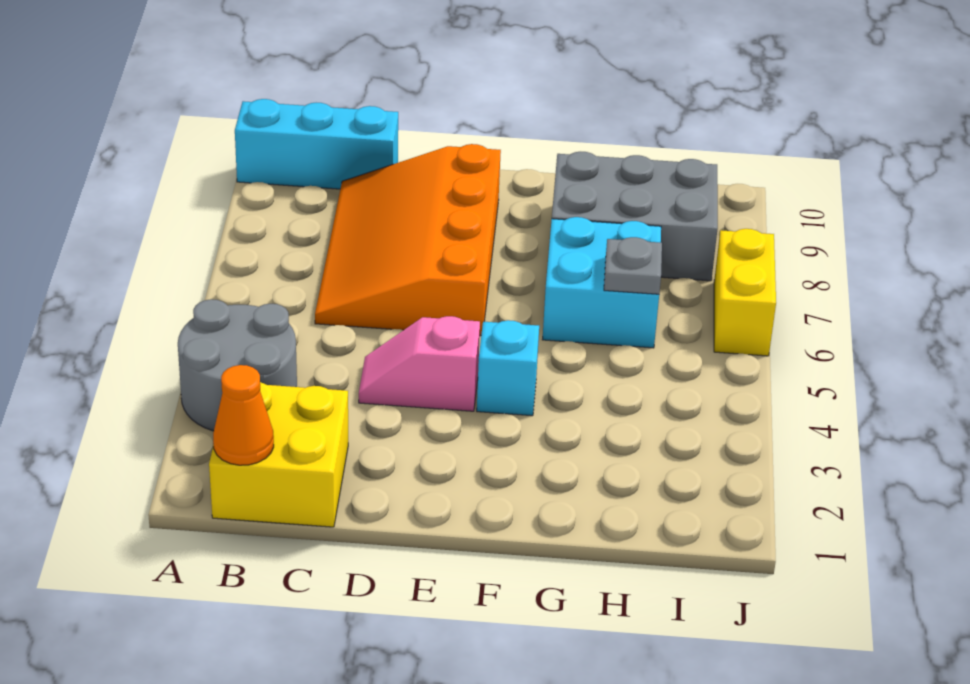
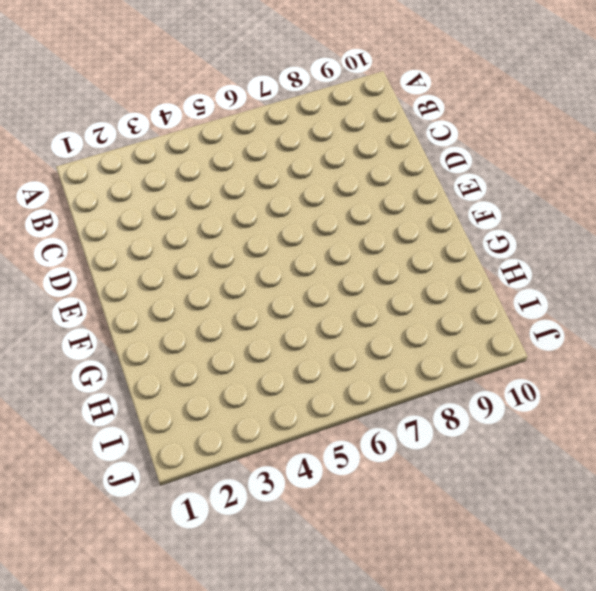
none -> grey 2x2 round brick [178,299,297,431]
none -> cyan 1x3 brick [235,99,398,189]

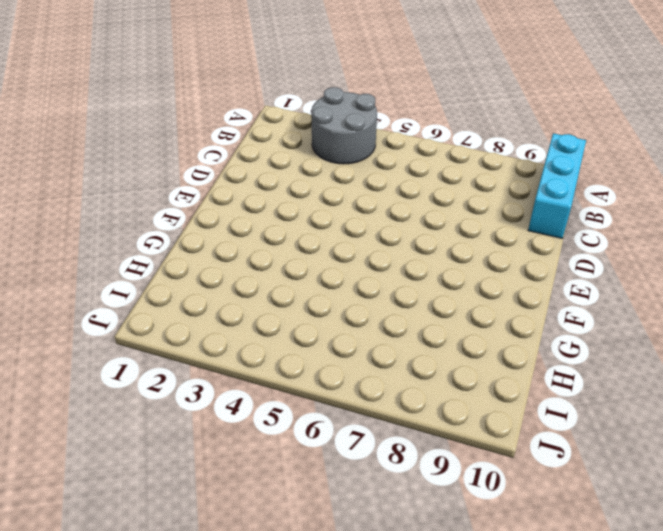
none -> yellow 2x2 brick [209,382,348,527]
none -> orange 3x4 slope [315,144,501,336]

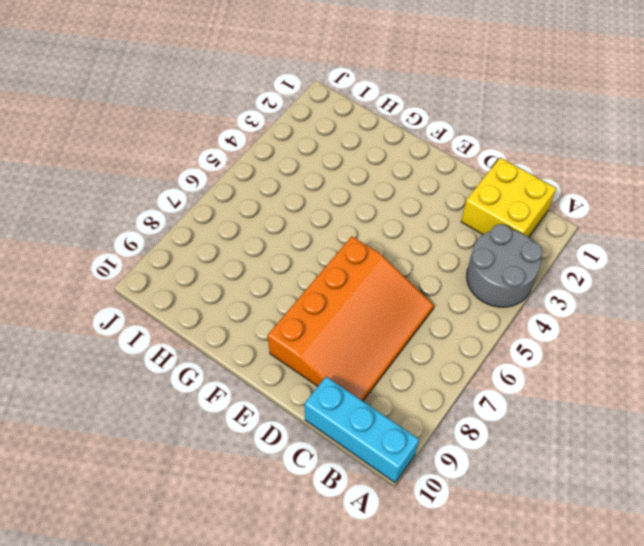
none -> pink 1x2 slope [359,316,480,411]
none -> cyan 1x1 brick [477,320,539,416]

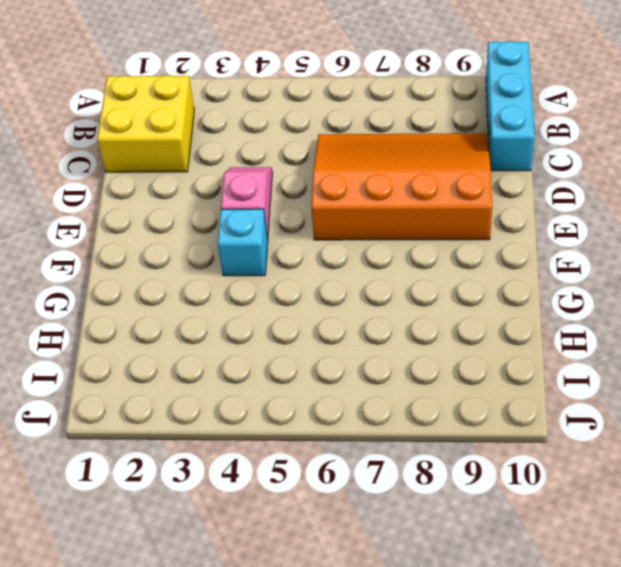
none -> grey 2x2 round brick [178,299,297,431]
none -> cyan 2x2 brick [542,217,661,348]

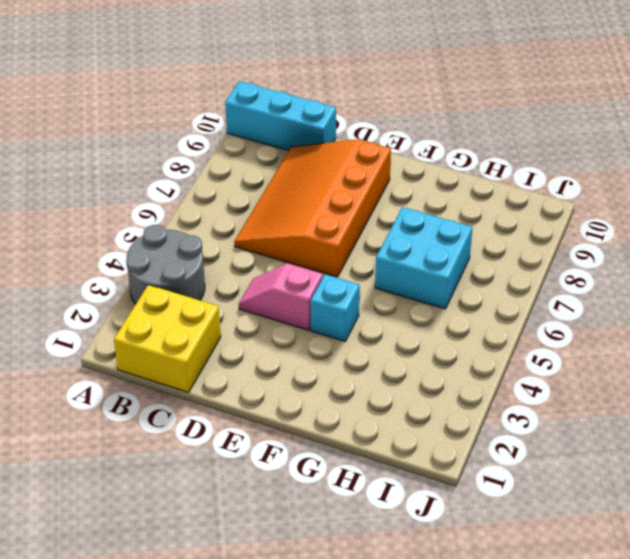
none -> grey 2x3 brick [552,152,718,281]
none -> yellow 1x2 brick [714,229,776,356]

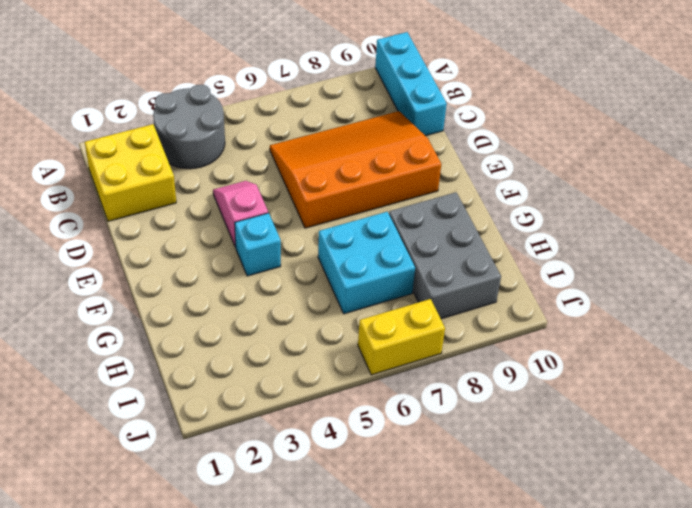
none -> orange 1x1 cone [213,365,274,465]
none -> grey 1x1 plate [604,237,662,294]

